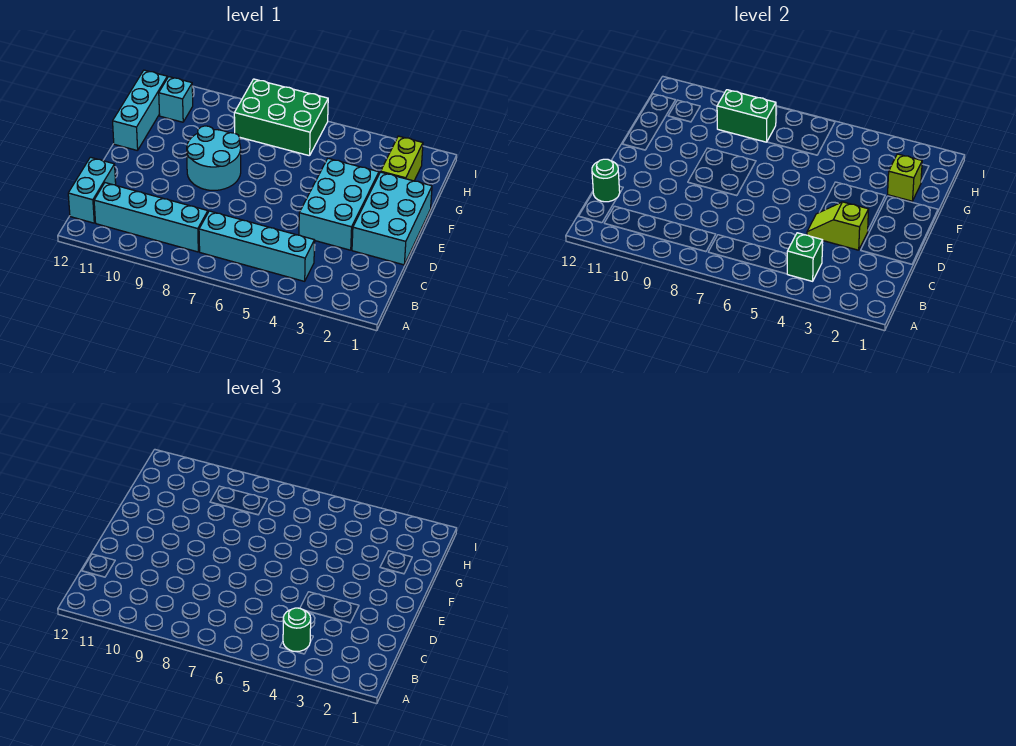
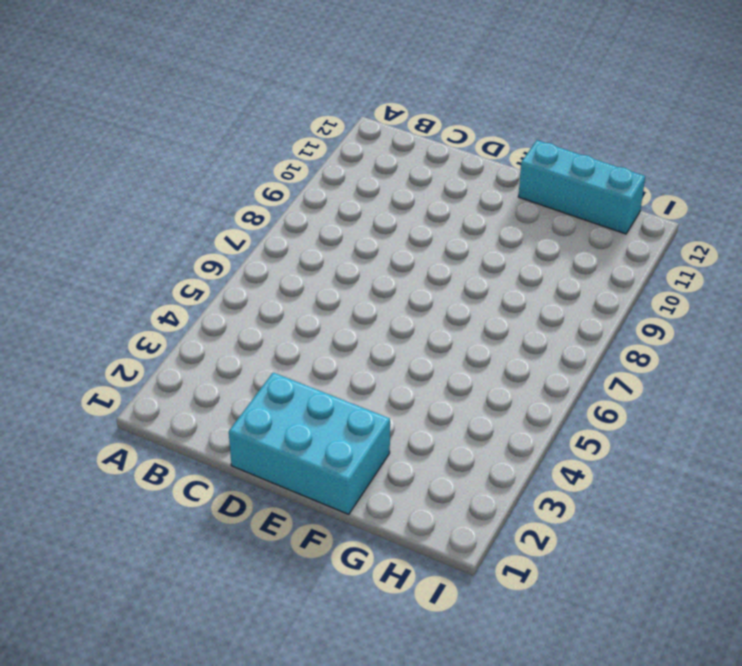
none -> cyan 1x4 brick [199,211,315,281]
none -> cyan 1x4 brick [94,183,208,252]
none -> cyan 1x2 brick [68,157,116,223]

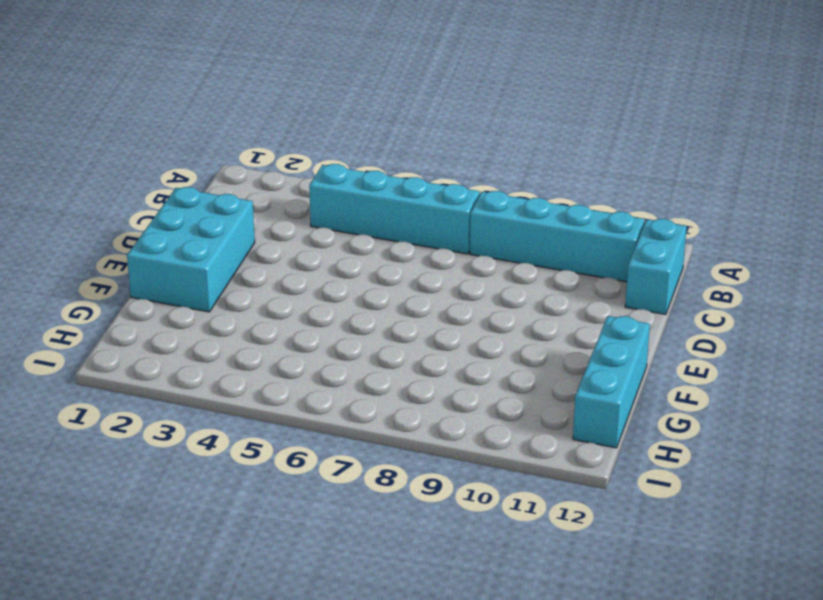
none -> cyan 2x3 brick [299,158,379,250]
none -> cyan 2x2 round brick [187,126,241,190]
none -> lime 1x2 brick [381,136,423,181]

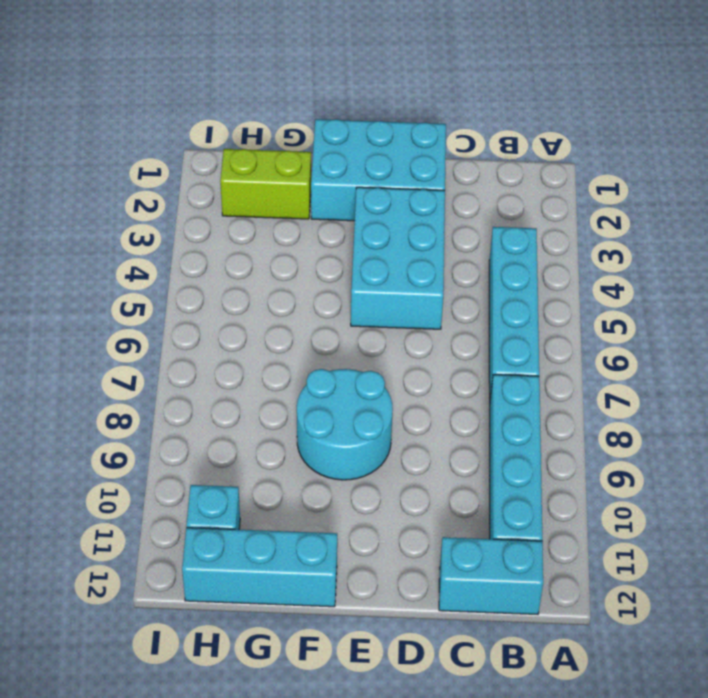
cyan 2x3 brick [351,187,445,329] -> cyan 2x3 brick turned to [299,158,379,250]
none -> green 2x3 brick [234,79,328,156]
none -> green 1x1 brick [787,233,823,281]
none -> green 1x1 round brick [592,159,620,202]

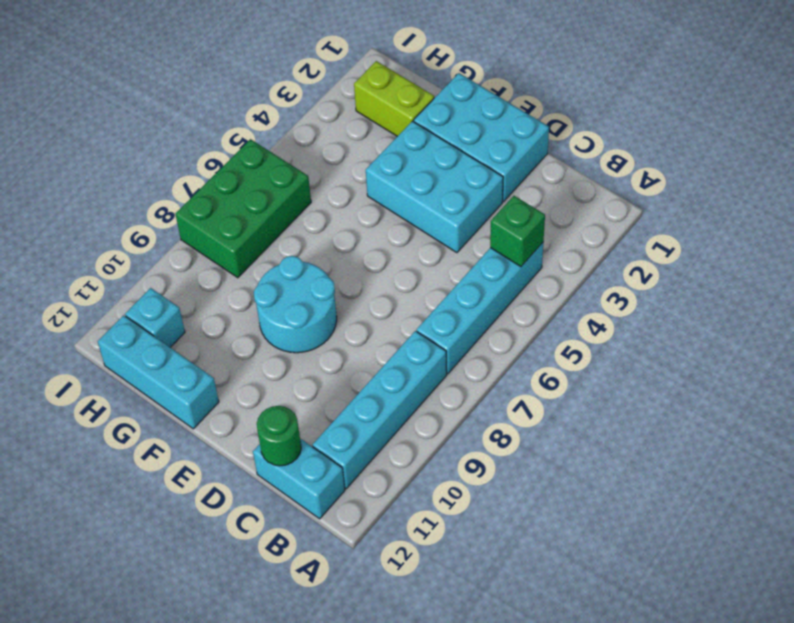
none -> lime 1x2 slope [807,202,869,250]
none -> lime 1x1 brick [888,154,922,201]
none -> green 1x2 brick [717,90,776,142]

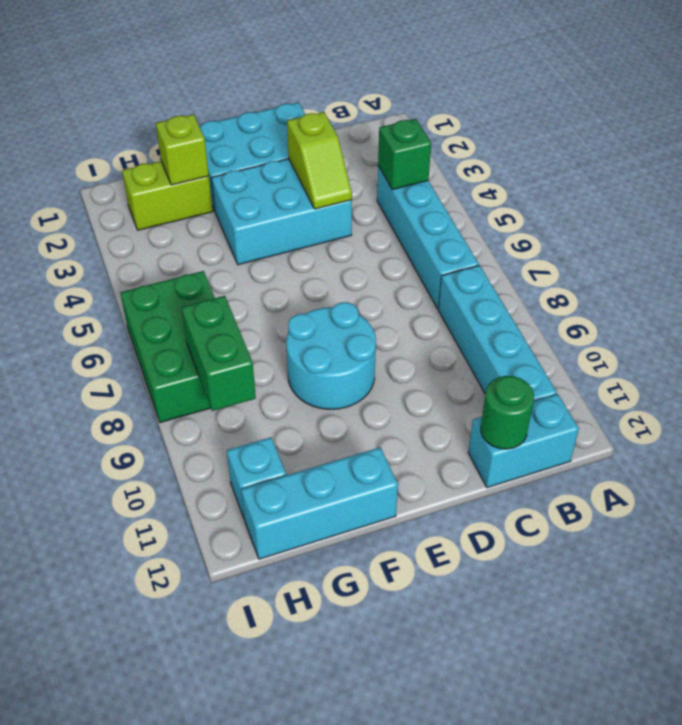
none -> green 1x1 round brick [283,608,311,651]

